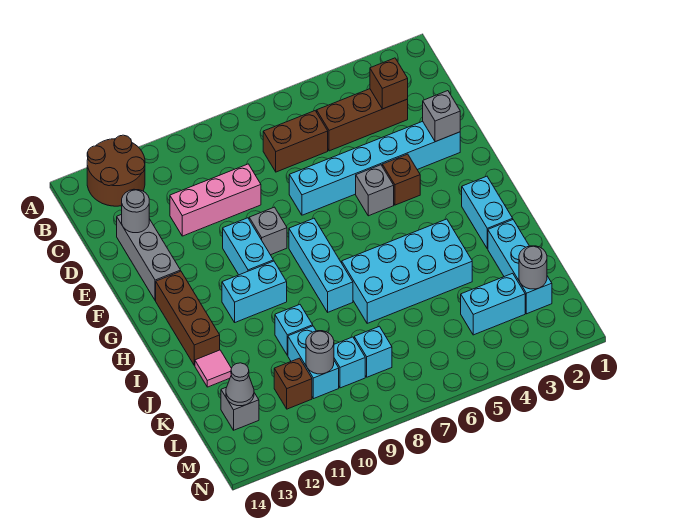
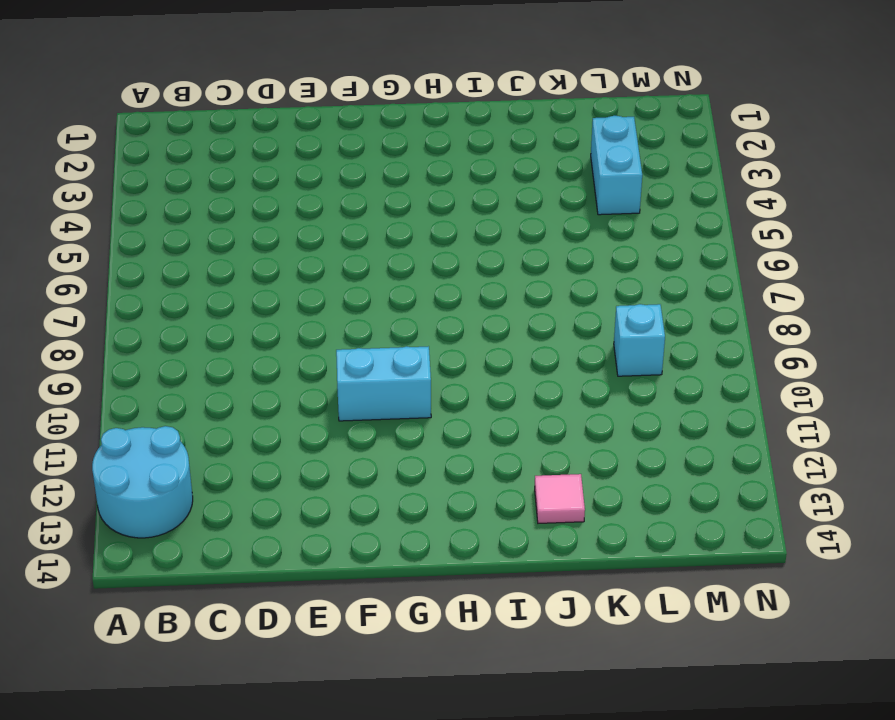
cyan 2x2 round brick [92,426,193,538] -> brown 2x2 round brick [87,135,145,206]
none -> brown 1x3 brick [317,89,408,151]
none -> brown 1x2 brick [263,111,328,172]
none -> pink 1x3 brick [170,164,261,236]
none -> grey 1x3 brick [117,214,181,301]

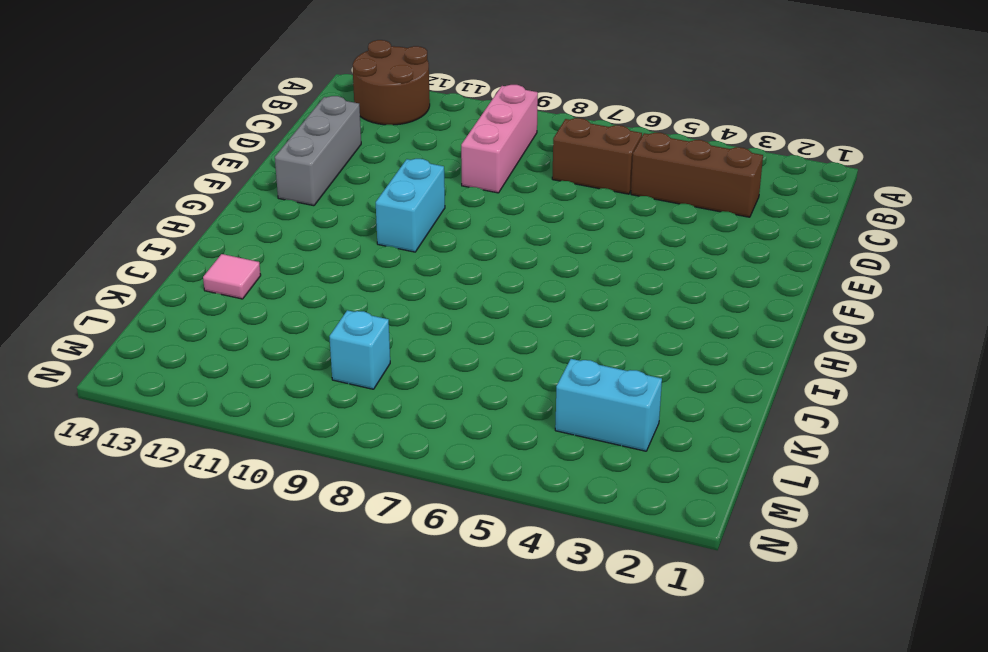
pink 1x3 brick [461,85,538,193] -> pink 1x3 brick turned to [170,164,261,236]
none -> cyan 1x6 brick [289,121,460,215]
none -> brown 1x1 brick [382,154,420,205]
none -> grey 1x1 brick [356,165,394,216]
none -> grey 1x1 brick [249,207,287,255]

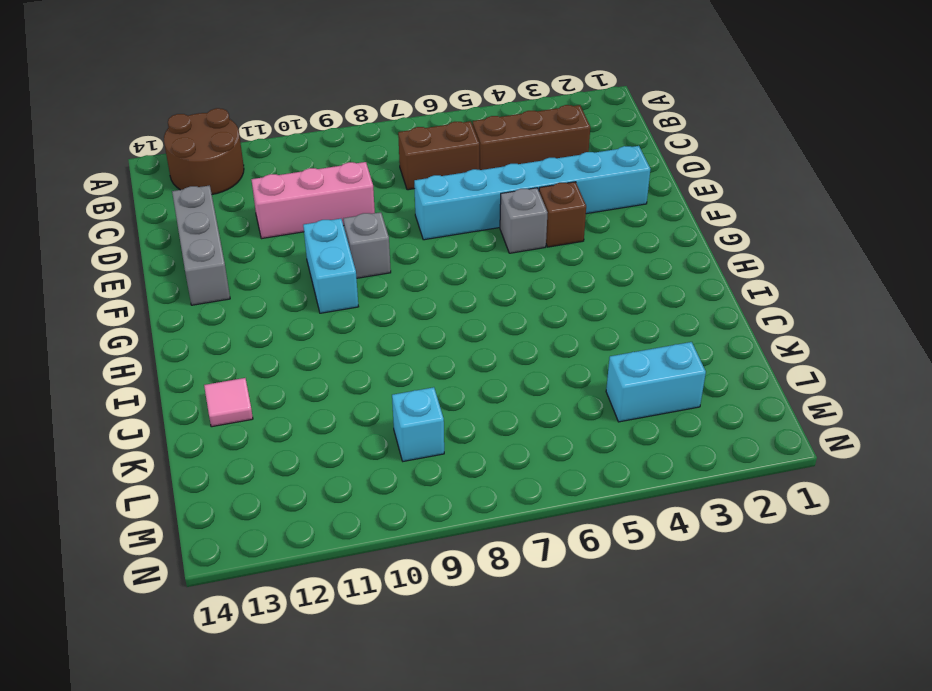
none -> cyan 1x3 brick [289,218,353,312]
none -> brown 1x3 brick [156,271,220,365]
none -> cyan 1x2 brick [462,176,513,249]
none -> cyan 1x2 brick [222,261,287,322]

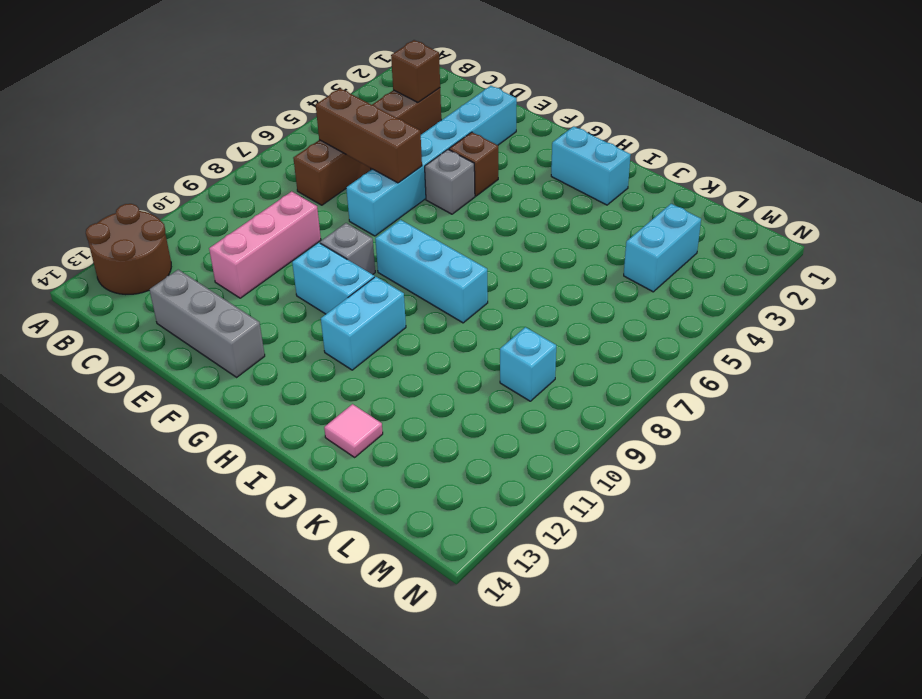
brown 1x3 brick [316,88,422,183] -> brown 1x3 brick moved to [156,271,220,365]
none -> cyan 2x4 brick [342,219,472,323]
none -> cyan 1x3 brick [488,220,552,314]
none -> cyan 1x1 brick [275,305,313,355]
none -> cyan 1x2 brick [288,326,339,399]

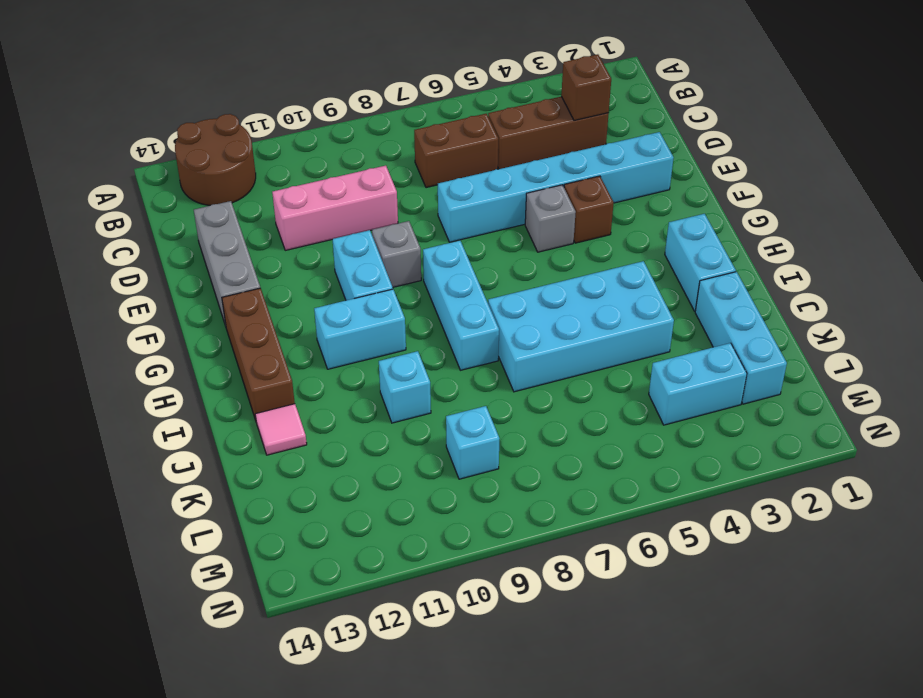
none -> cyan 1x2 brick [288,326,339,399]
none -> cyan 1x1 brick [354,326,392,377]
none -> brown 1x1 brick [274,358,312,409]
none -> grey 1x1 brick [221,388,259,430]

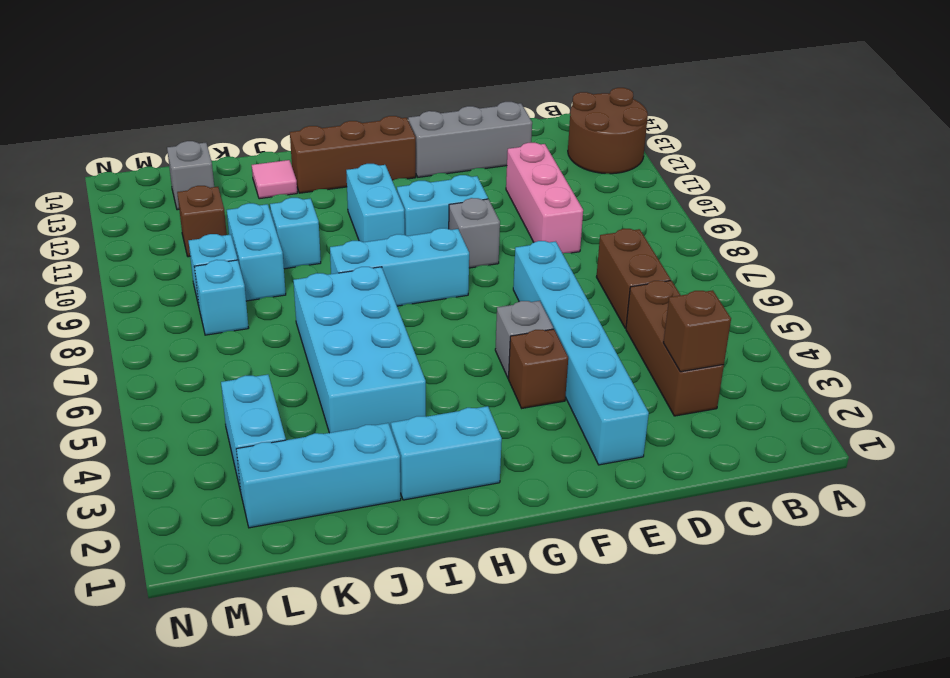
cyan 1x2 brick [227,203,286,301] -> cyan 1x2 brick turned to [288,326,339,399]
none -> grey 1x1 round brick [122,189,149,233]
none -> grey 1x1 brick [423,91,460,142]
none -> grey 1x1 round brick [519,246,547,289]
none -> grey 1x1 round brick [306,331,334,374]

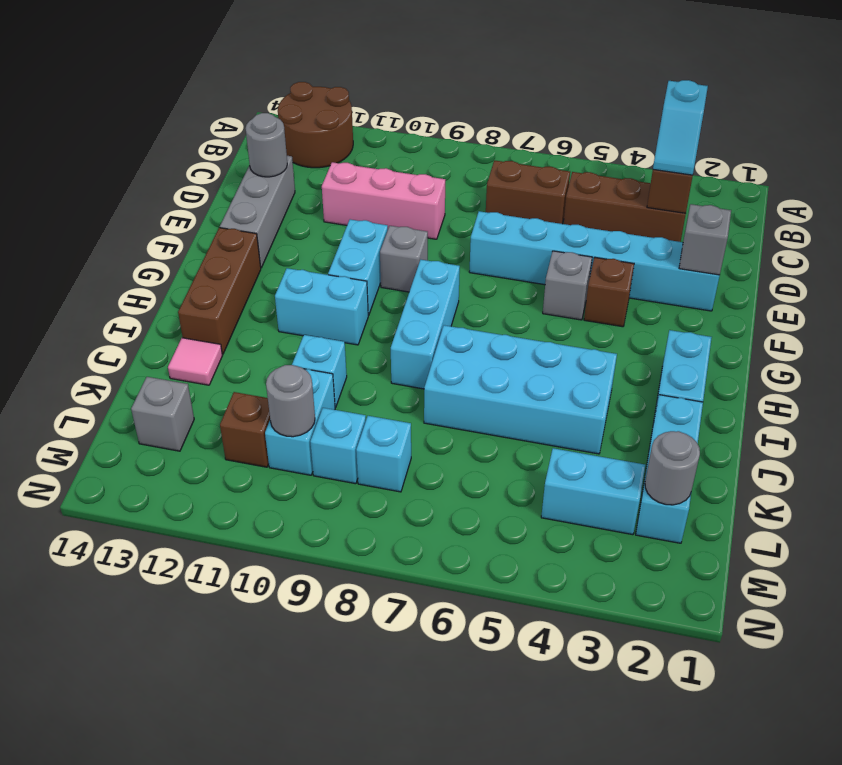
cyan 1x2 slope [653,80,708,175] -> none
none -> grey 1x1 cone [226,363,254,406]

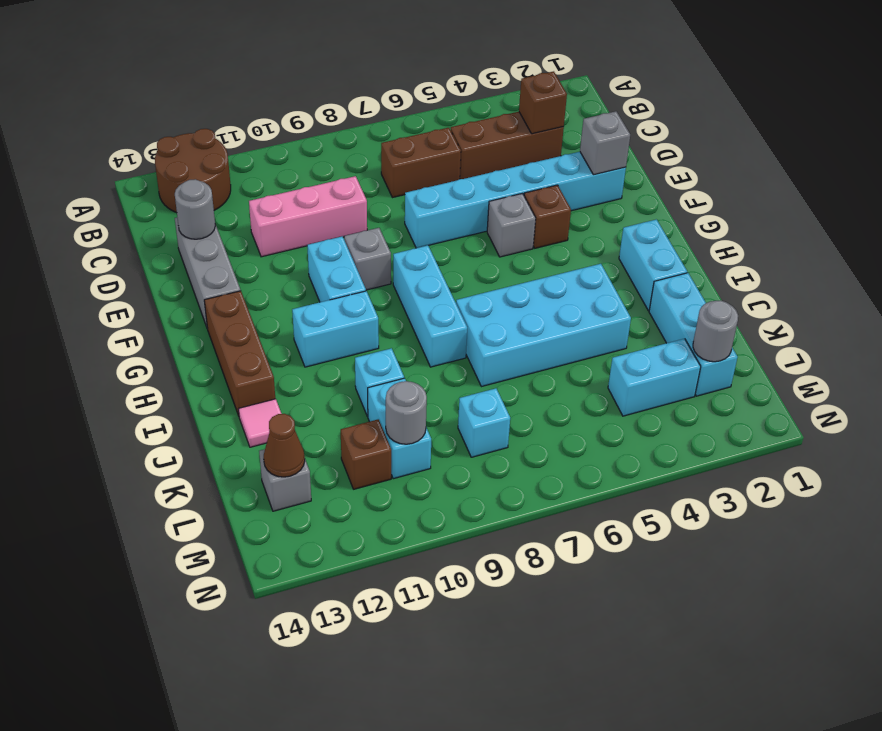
brown 1x1 cone [264,414,305,477] -> grey 1x1 cone [226,363,254,406]
none -> cyan 1x1 brick [334,337,365,388]

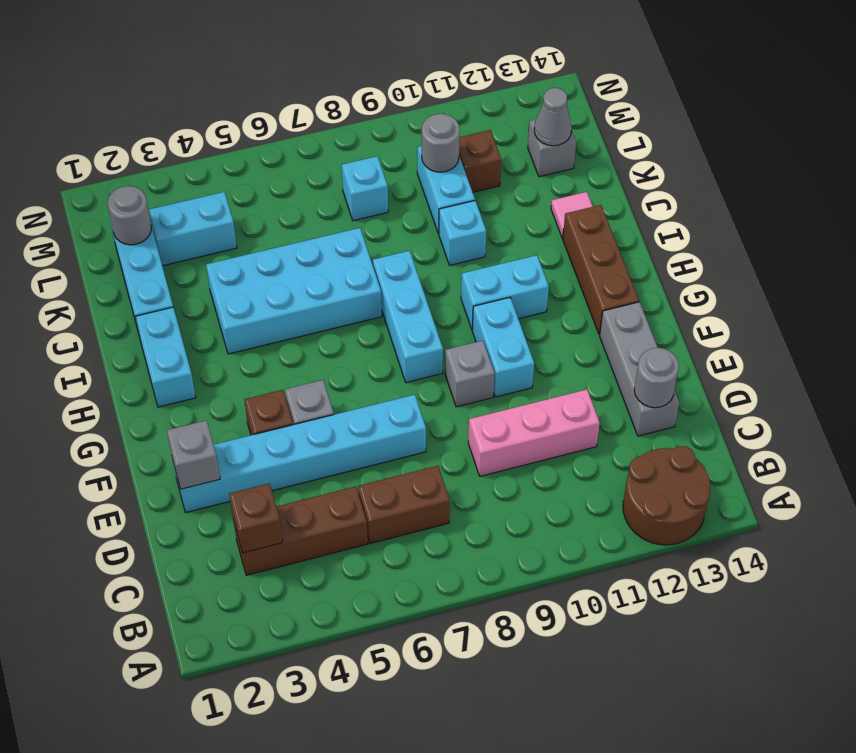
none -> cyan 1x1 brick [334,337,365,388]

